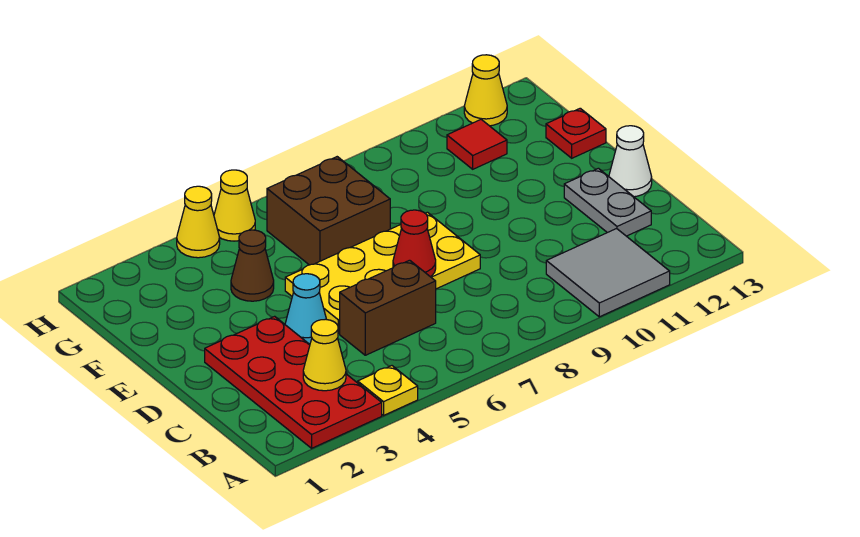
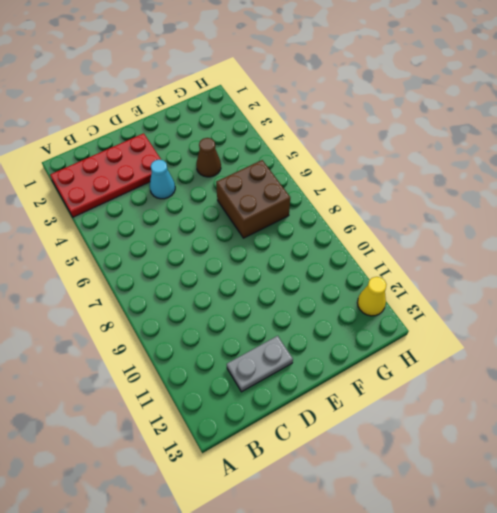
none -> yellow 1x1 plate [358,366,418,415]
none -> grey 2x2 tile [546,229,670,317]
none -> brown 1x2 brick [340,260,436,355]

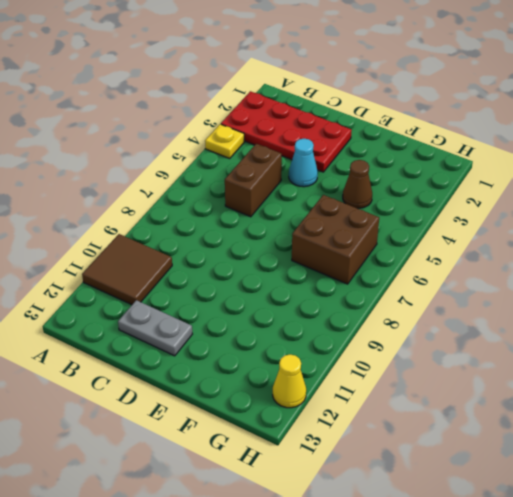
brown 2x2 tile [82,234,172,305] -> grey 2x2 tile [546,229,670,317]
none -> yellow 2x4 plate [285,212,480,333]
none -> white 1x1 cone [609,126,652,197]
none -> red 1x1 plate [546,108,606,158]

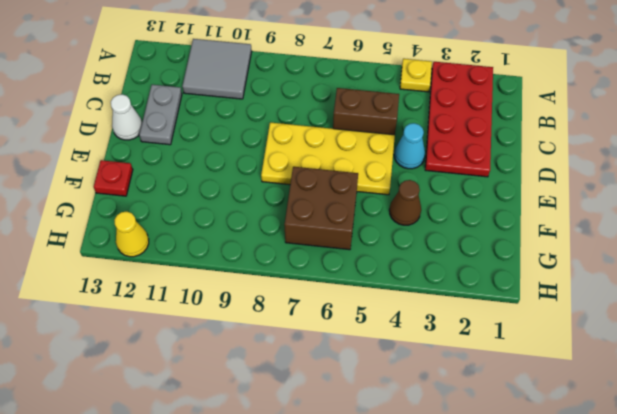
none -> red 1x1 tile [447,120,507,169]
none -> yellow 1x1 cone [177,186,220,258]
none -> yellow 1x1 cone [214,170,255,241]

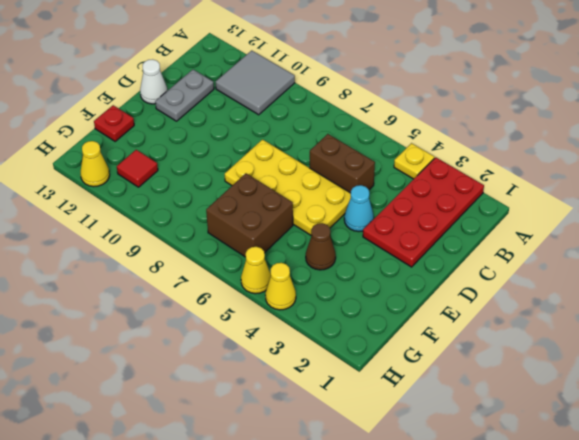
none -> yellow 1x1 cone [303,319,346,391]
none -> red 1x1 cone [393,210,436,277]

